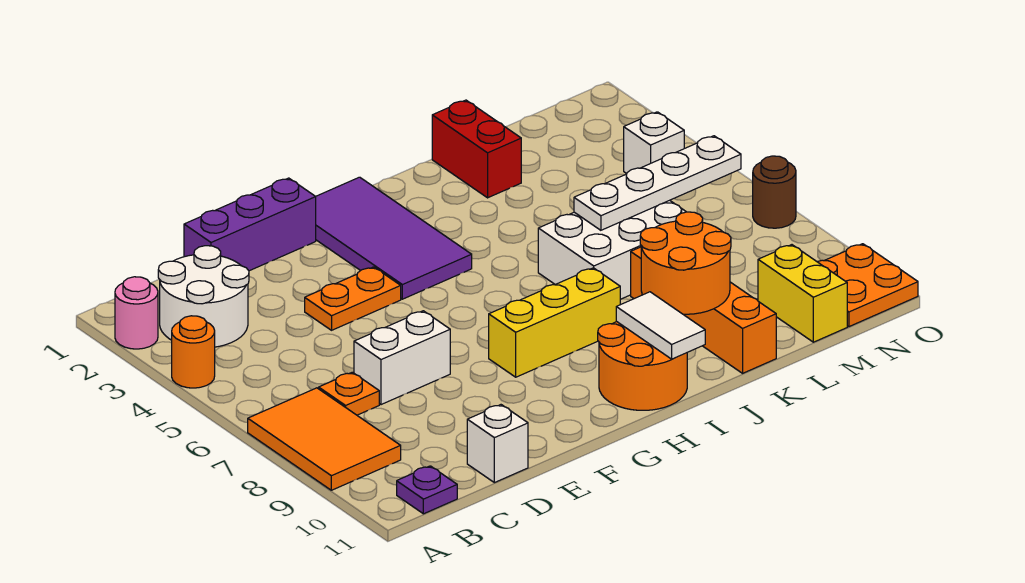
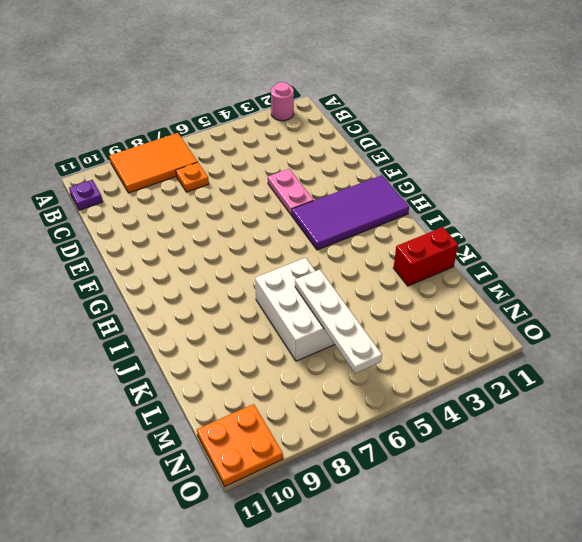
pink 1x2 plate [268,169,314,215] -> orange 1x2 plate [305,267,401,330]
none -> orange 1x1 round brick [172,316,215,388]
none -> white 2x2 round brick [158,246,249,347]
none -> purple 1x3 brick [184,178,316,271]

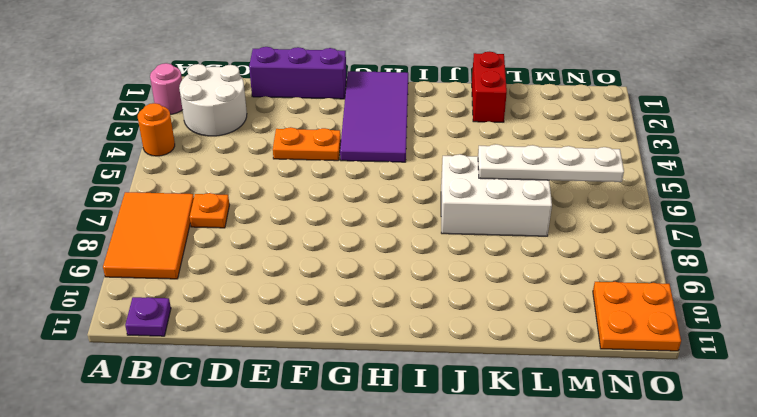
none -> white 1x2 brick [354,311,450,405]
none -> white 1x1 brick [467,405,528,483]
none -> yellow 1x3 brick [489,268,621,377]

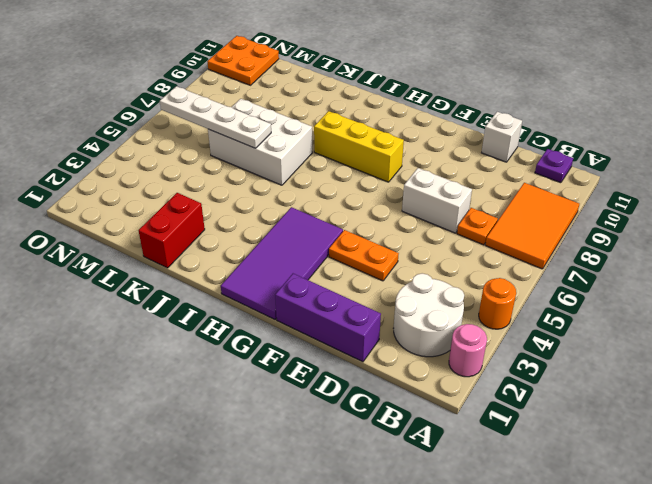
none -> orange 2x2 round brick [598,322,687,410]
none -> orange 1x4 brick [631,247,776,373]
none -> yellow 1x2 brick [758,245,847,342]

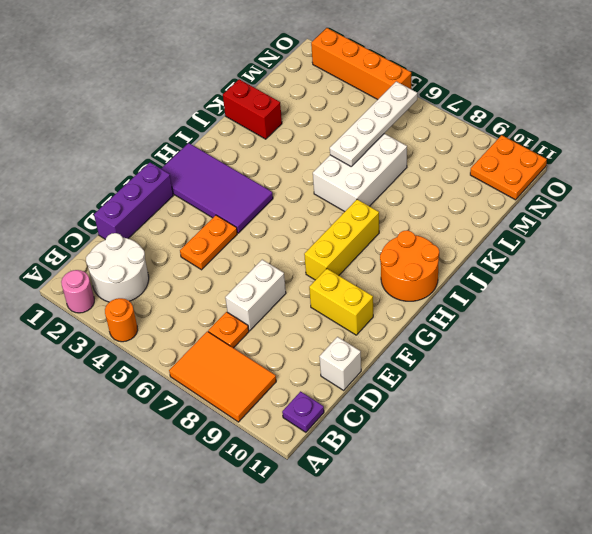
yellow 1x2 brick [309,269,373,335] -> yellow 1x2 brick moved to [758,245,847,342]
orange 1x4 brick [311,28,411,100] -> orange 1x4 brick moved to [631,247,776,373]
none -> white 1x1 brick [624,112,684,174]
none -> brown 1x1 round brick [753,156,796,228]
none -> white 1x2 tile [616,292,705,359]

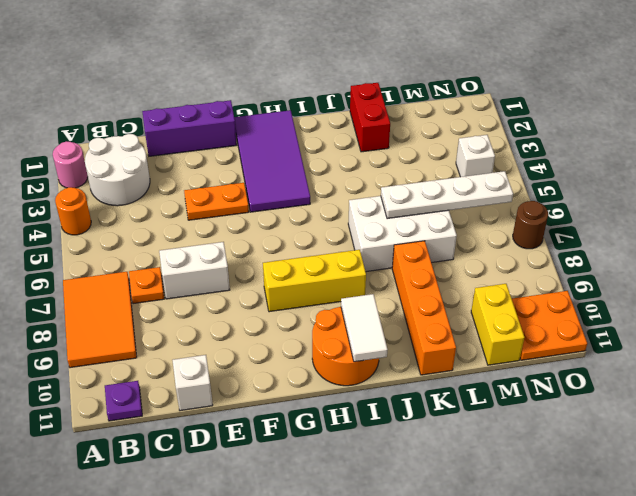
none -> orange 2x2 round brick [640,212,731,314]

